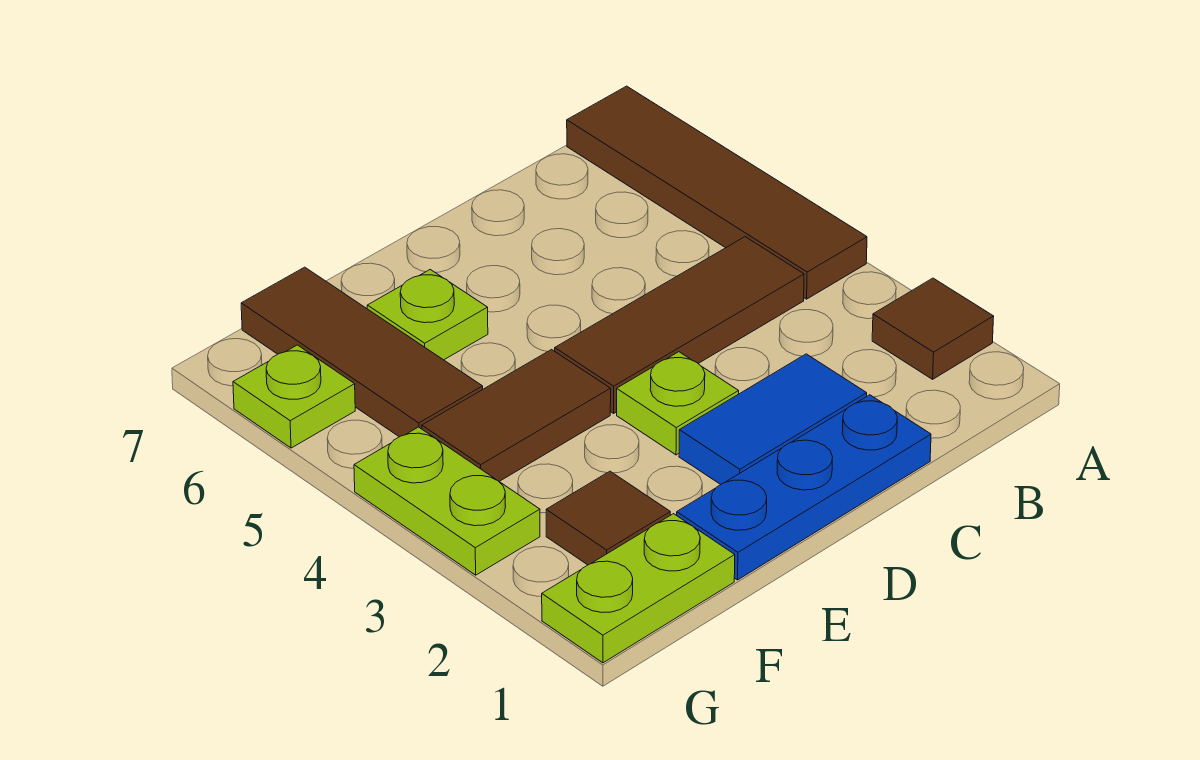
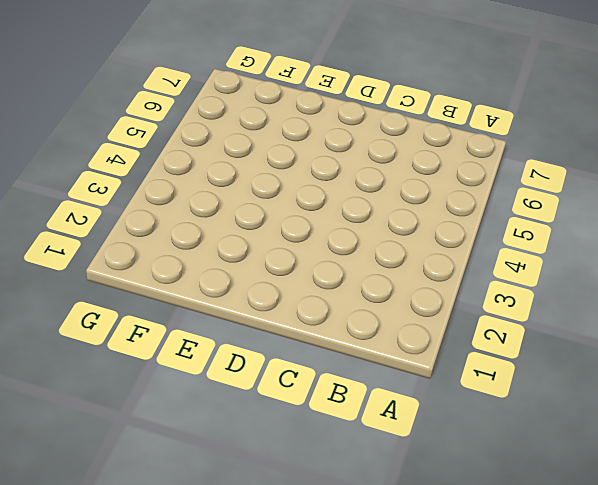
none -> brown 1x1 tile [872,278,994,379]
none -> brown 1x4 tile [567,86,867,299]
none -> brown 1x3 tile [555,237,804,413]

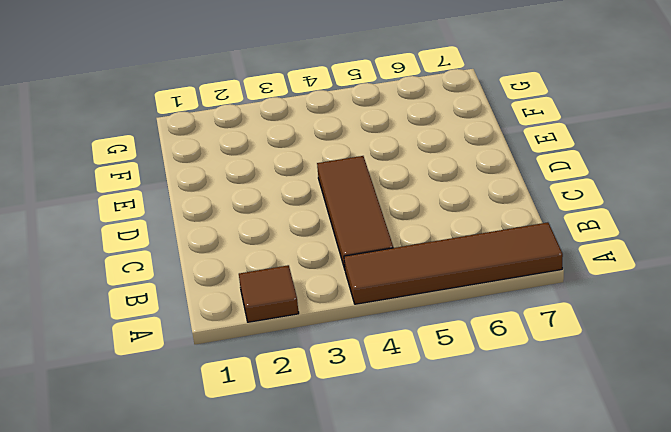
none -> blue 1x3 plate [677,395,931,580]
none -> blue 1x2 tile [679,354,867,485]
none -> lime 1x1 plate [617,352,739,455]

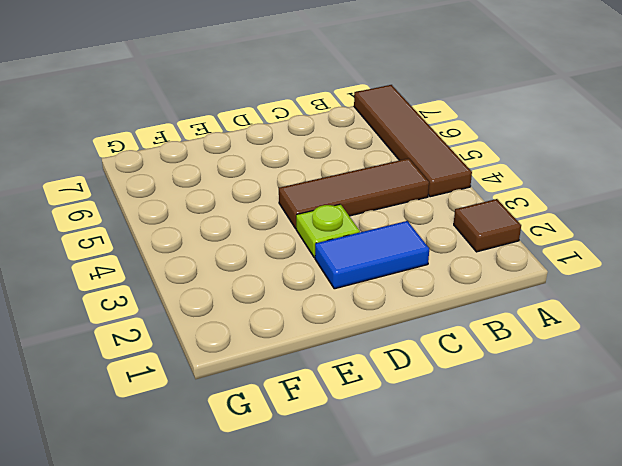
none -> blue 1x3 plate [677,395,931,580]
none -> brown 1x2 tile [422,350,611,482]
none -> lime 1x1 plate [367,270,488,360]

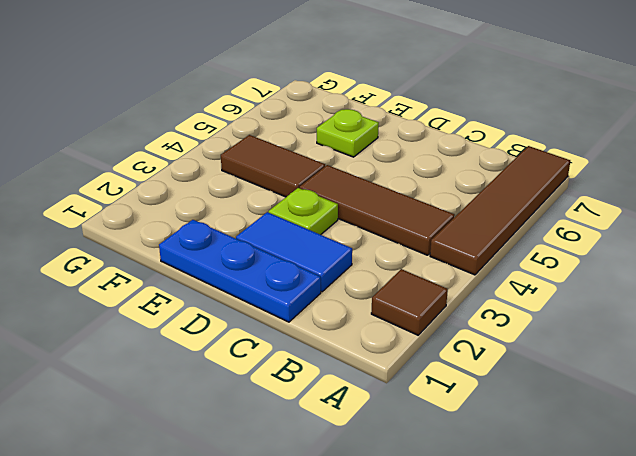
none -> lime 1x2 plate [542,514,735,663]
none -> brown 1x1 tile [546,471,670,565]
none -> brown 1x3 tile [241,267,483,437]

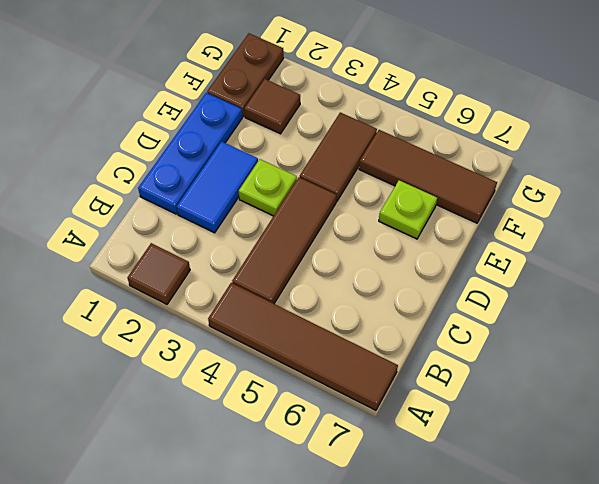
brown 1x2 plate [207,33,284,117] -> lime 1x2 plate [542,514,735,663]
none -> lime 1x2 plate [354,427,540,575]
none -> lime 1x1 plate [233,345,355,448]

